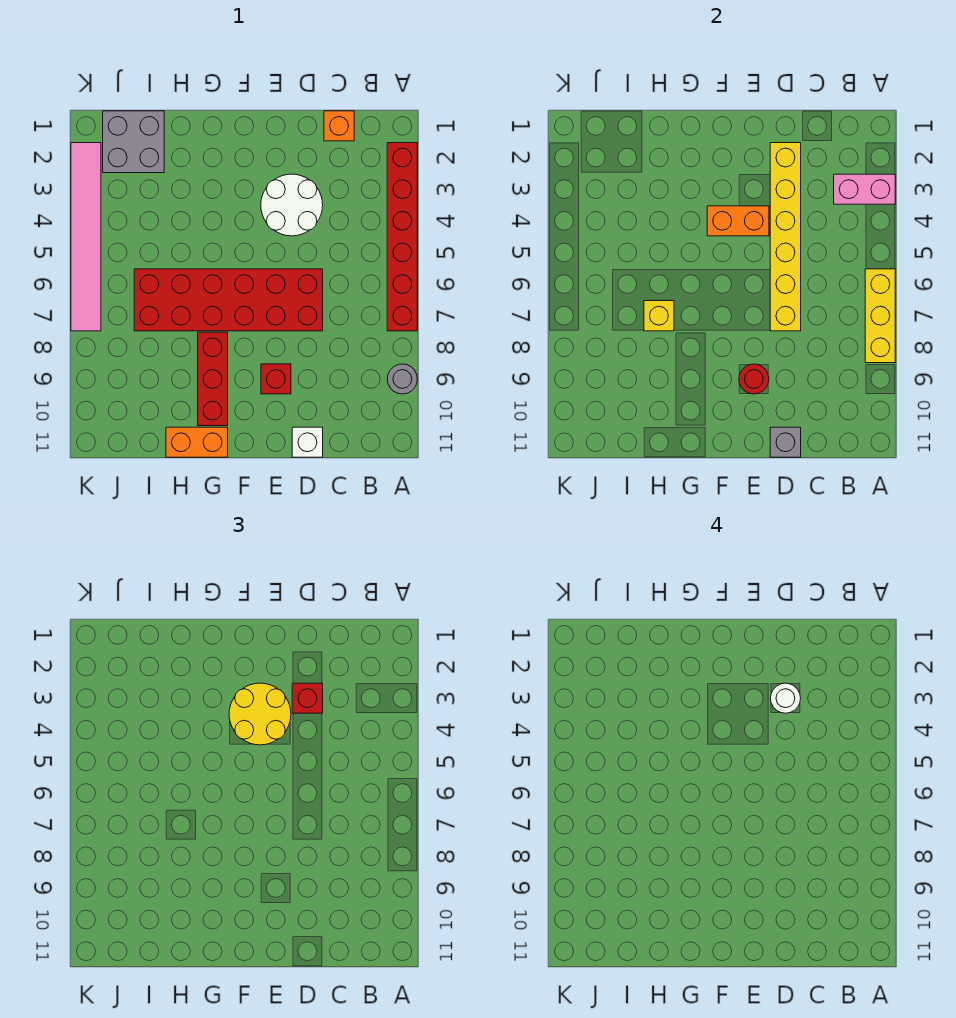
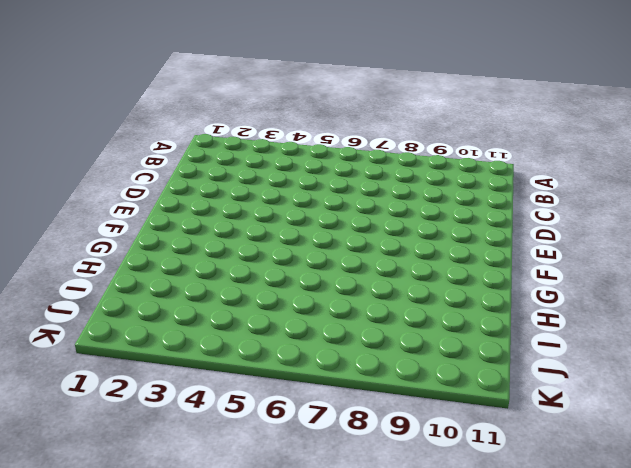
none -> red 1x6 brick [387,143,417,331]
none -> grey 1x1 round brick [387,364,417,394]
none -> orange 1x1 brick [324,111,354,141]

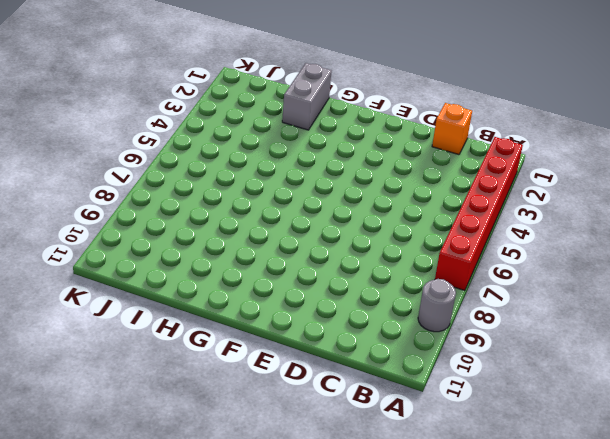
grey 1x2 brick [282,63,332,130] -> none
none -> white 2x2 round brick [261,174,323,236]
none -> red 2x6 brick [134,269,323,331]
none -> white 1x1 brick [292,427,323,457]

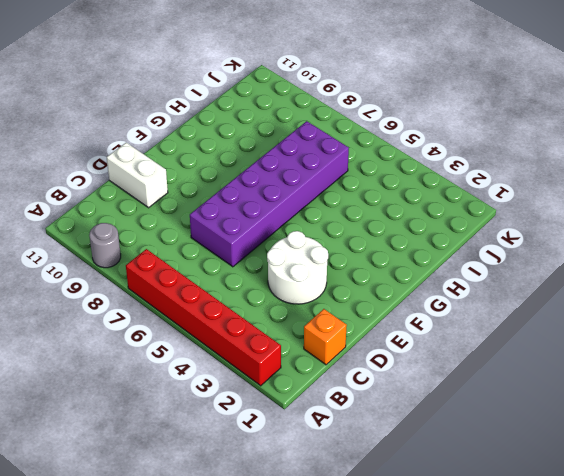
purple 2x6 brick [190,121,349,267] -> red 2x6 brick [134,269,323,331]
white 1x2 brick [107,143,168,208] -> white 1x1 brick [292,427,323,457]
none -> red 1x1 brick [261,364,291,394]
none -> red 1x3 brick [198,332,228,426]
none -> orange 1x2 brick [166,427,228,457]

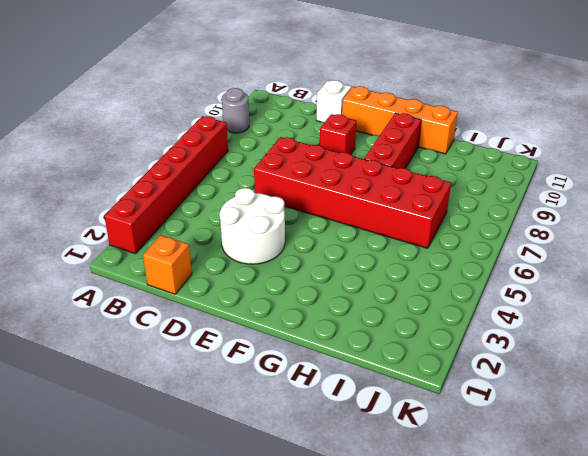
orange 1x4 brick [342,86,458,154] -> orange 1x2 brick [166,427,228,457]
none -> grey 2x2 brick [103,111,164,173]
none -> pink 1x6 tile [71,143,101,331]
none -> pink 1x2 brick [834,174,895,204]

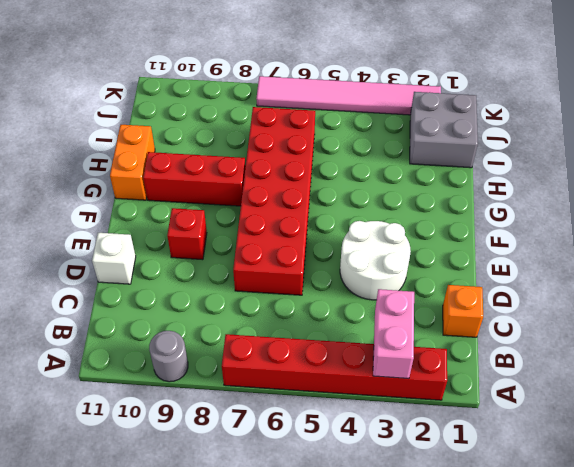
none -> yellow 1x3 brick [865,269,895,363]
none -> yellow 1x6 brick [770,143,801,331]
none -> grey 1x1 brick [770,427,801,457]

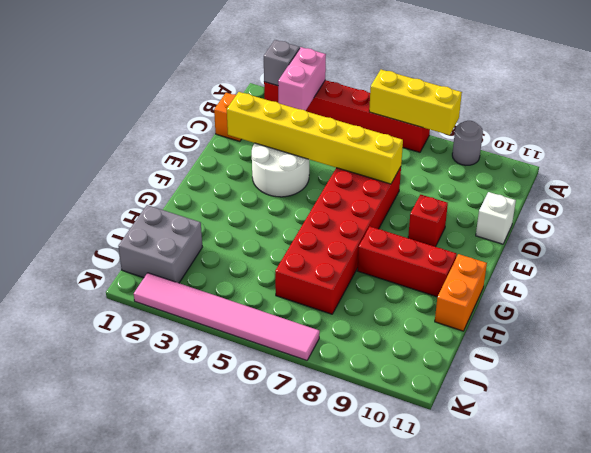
grey 1x1 brick [264,40,300,86] -> grey 1x1 brick moved to [770,427,801,457]
none -> orange 1x2 brick [707,206,769,236]
none -> red 1x1 round brick [739,364,769,394]
none -> yellow 1x1 brick [644,301,674,331]

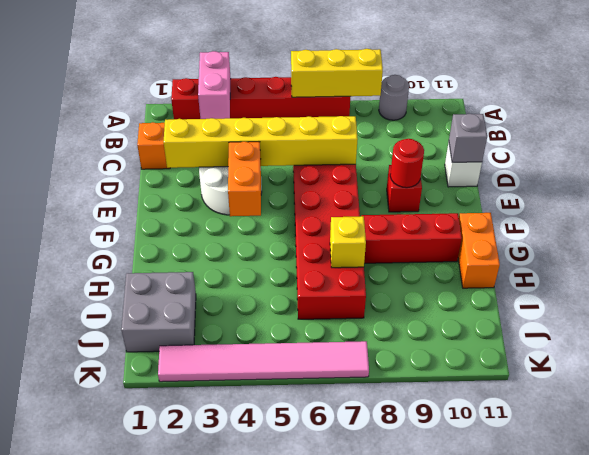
none -> red 1x1 brick [292,683,323,713]
none -> yellow 2x2 round brick [229,683,291,745]
none -> white 1x1 round brick [771,683,801,713]

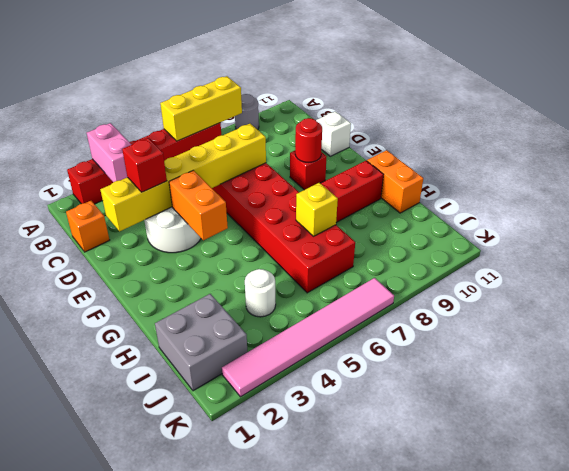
white 1x1 round brick [245,269,276,317] -> white 1x1 round brick moved to [771,683,801,713]
none -> grey 1x1 brick [770,427,801,457]
none -> yellow 2x2 round brick [229,683,291,745]

